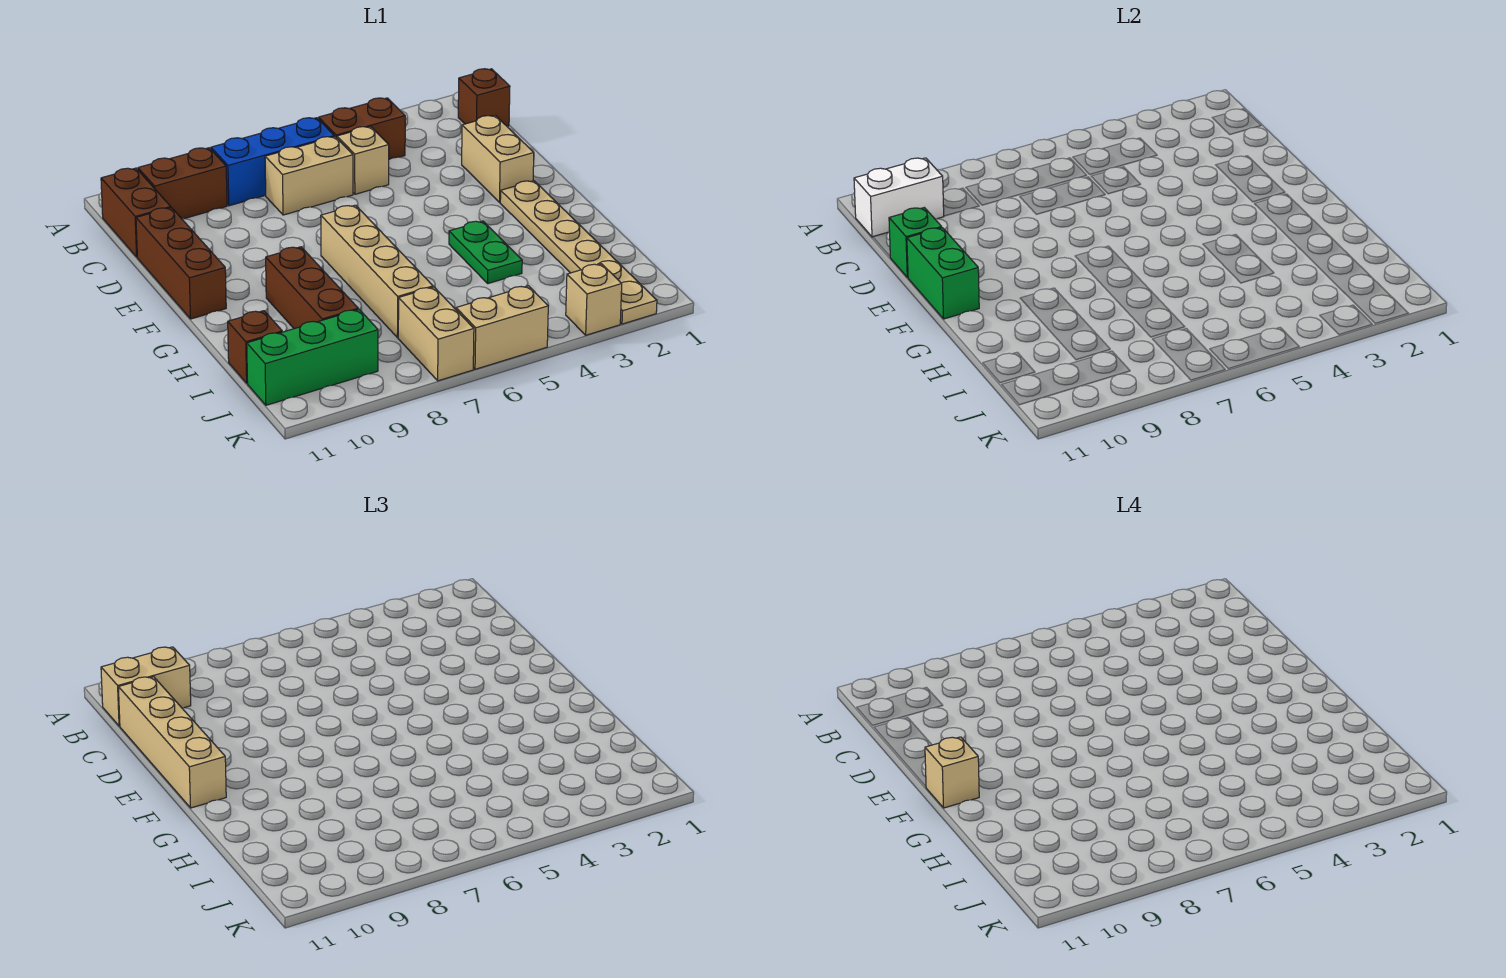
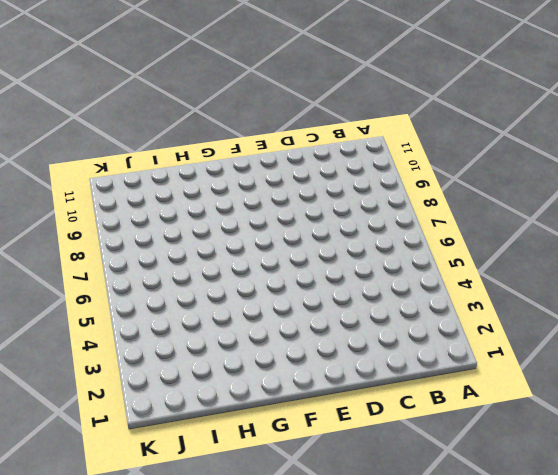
none -> brown 1x1 brick [458,69,510,126]
none -> brown 1x2 brick [319,98,405,159]
none -> blue 1x3 brick [211,118,334,206]

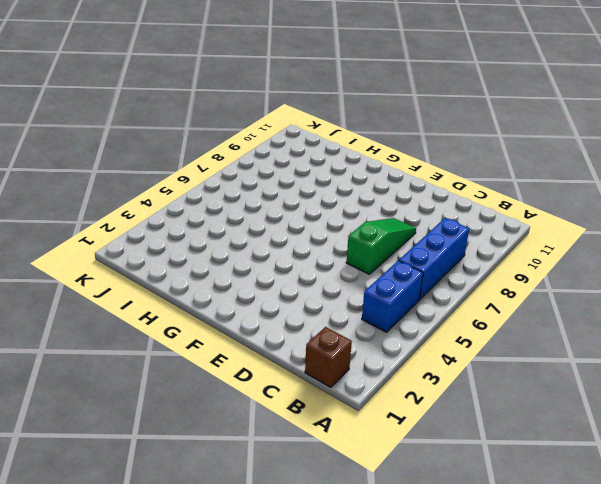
blue 1x2 brick [362,261,423,332] -> brown 1x2 brick [319,98,405,159]
green 1x3 slope [346,218,416,274] -> none
none -> brown 1x2 brick [138,148,227,219]
none -> brown 1x2 brick [101,168,171,257]
none -> tan 1x1 brick [337,127,389,194]

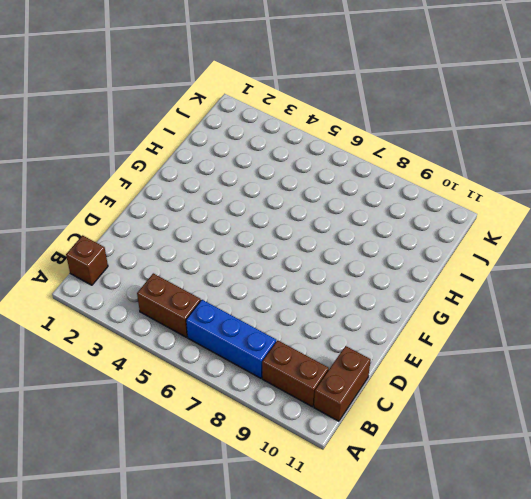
none -> tan 1x1 brick [337,127,389,194]
none -> tan 1x2 brick [265,137,353,215]
none -> tan 1x2 brick [462,116,534,202]

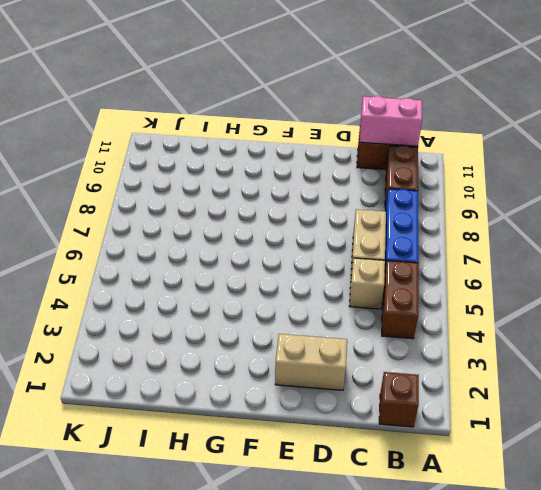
pink 1x2 brick [359,96,422,146] -> white 1x2 brick [854,158,944,237]
none -> brown 1x3 brick [136,208,226,319]
none -> tan 1x6 plate [500,181,657,324]
none -> tan 1x4 brick [321,205,433,338]

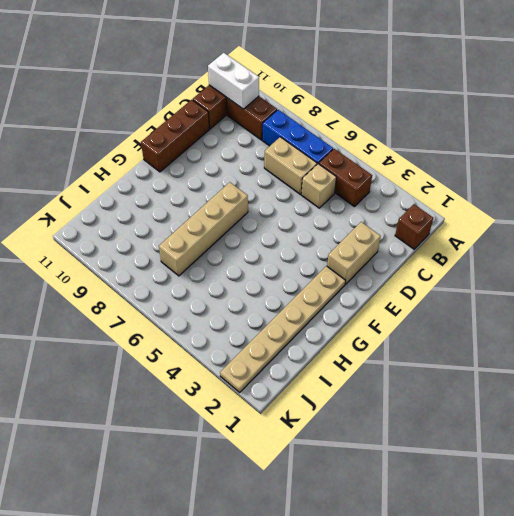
none -> green 1x2 plate [449,221,522,284]
none -> brown 1x3 brick [266,247,358,329]
none -> brown 1x1 brick [228,311,282,383]

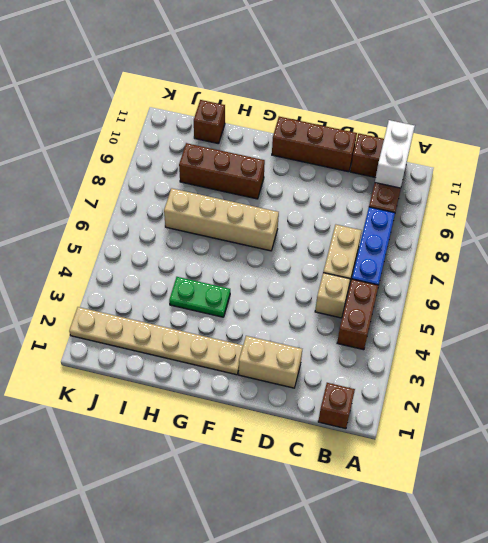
none -> tan 1x2 brick [398,287,474,381]
none -> green 1x3 brick [247,309,378,405]
none -> tan 1x1 brick [566,264,622,335]

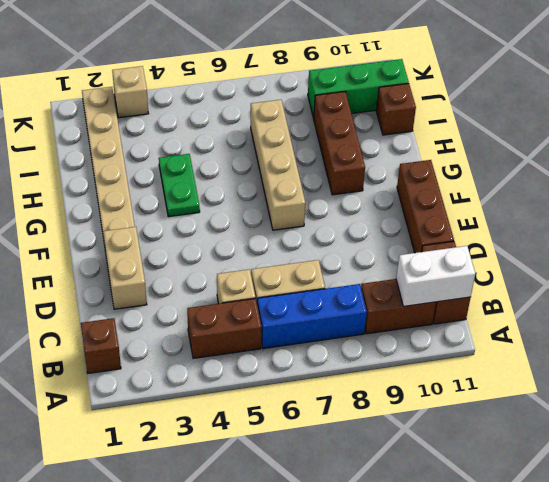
none -> tan 1x2 brick [398,287,474,381]
none -> tan 1x2 brick [456,286,548,369]
none -> green 1x1 brick [889,208,942,277]

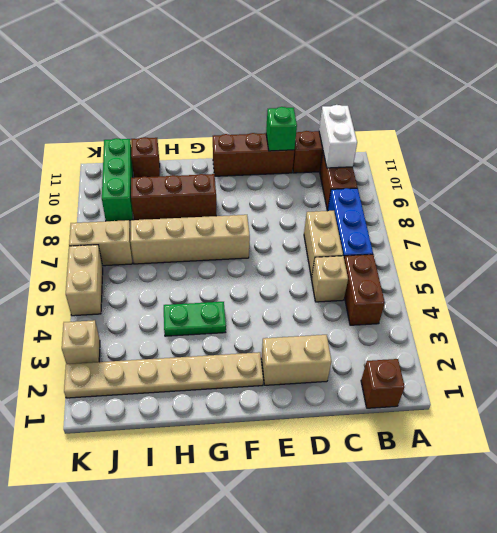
none -> green 1x2 brick [907,228,979,319]
none -> tan 1x2 brick [101,647,191,726]
none -> tan 1x4 brick [118,677,226,808]

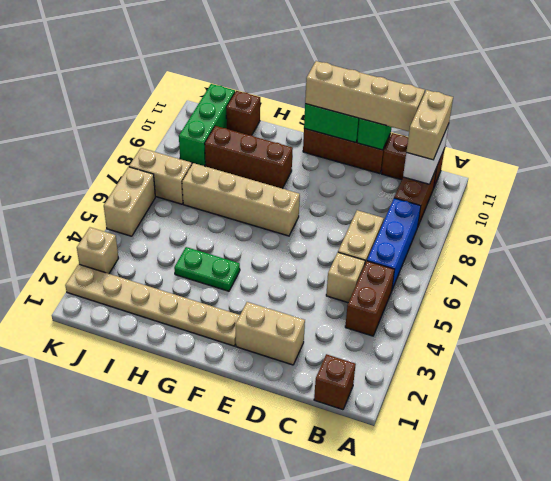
none -> tan 1x1 brick [925,737,979,808]

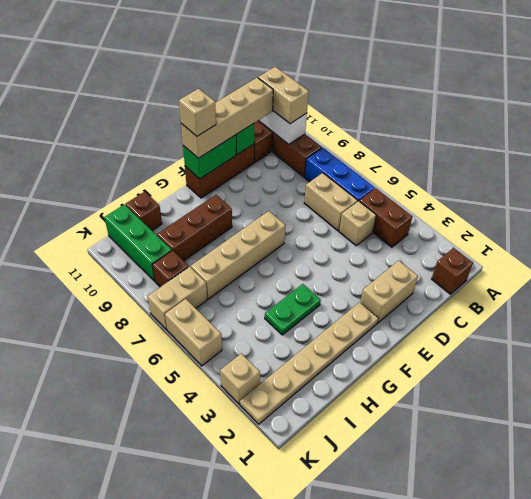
brown 1x1 brick [152,251,189,287] -> none

